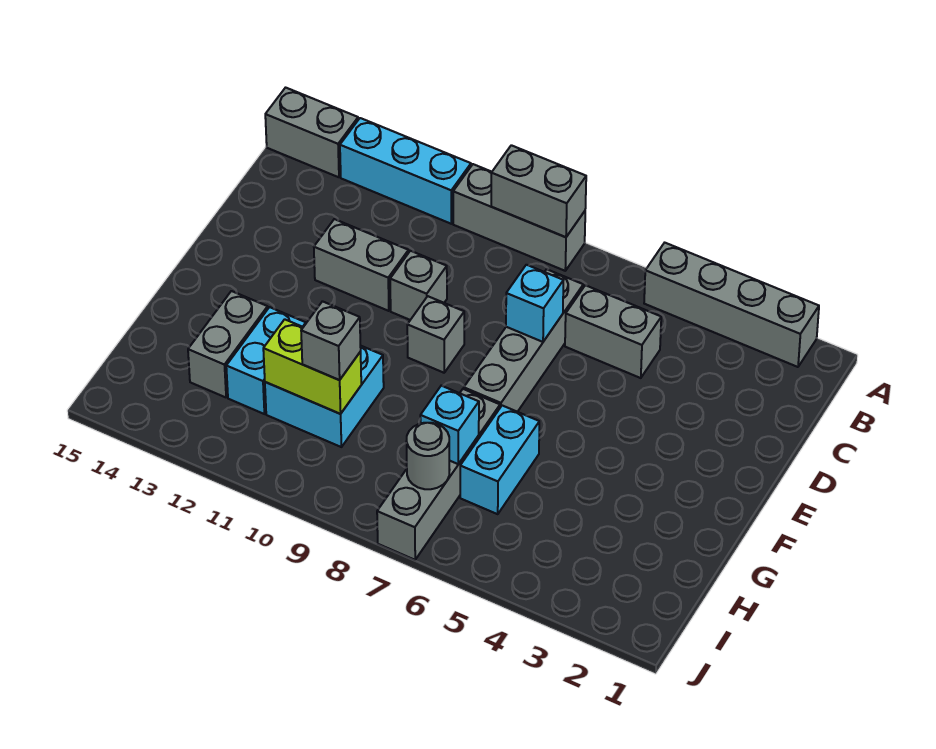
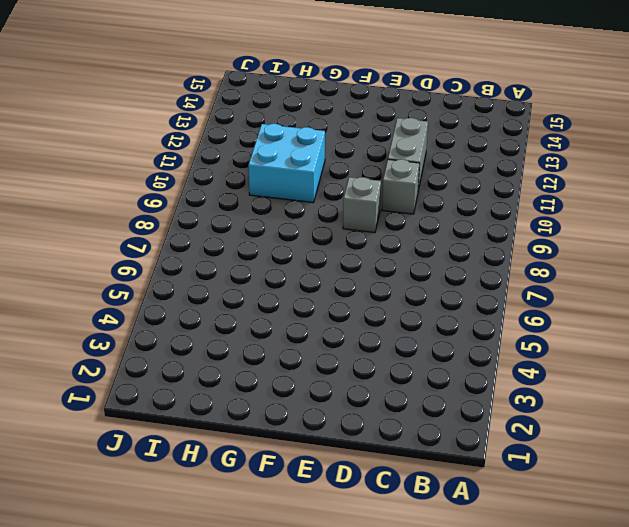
none -> grey 1x4 brick [644,243,819,367]
none -> grey 1x3 brick [453,164,585,271]
none -> cyan 1x3 brick [340,118,471,224]

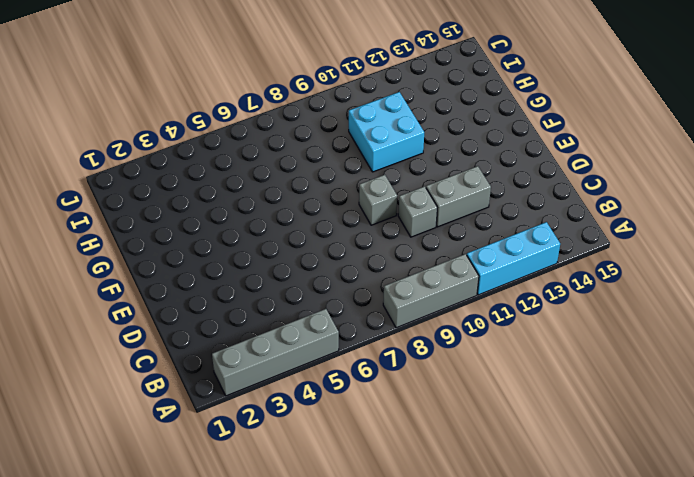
none -> grey 1x2 brick [265,88,358,177]
none -> grey 1x2 brick [565,285,661,378]
none -> grey 1x4 brick [464,269,583,412]

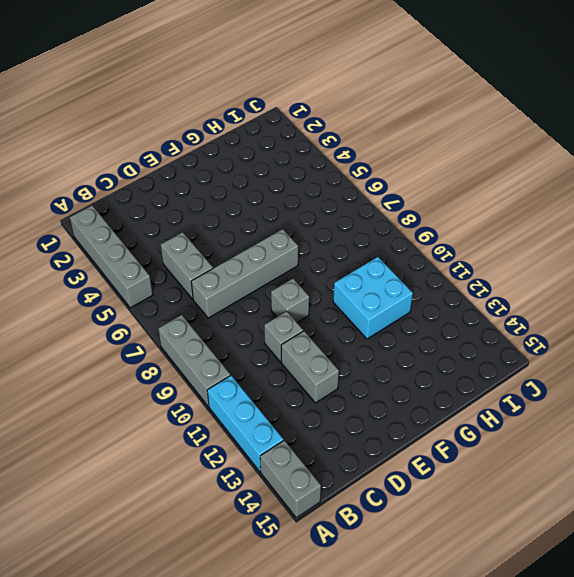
none -> cyan 1x2 brick [460,406,539,514]
none -> grey 1x4 brick [377,389,500,560]
none -> cyan 1x2 brick [226,307,306,414]

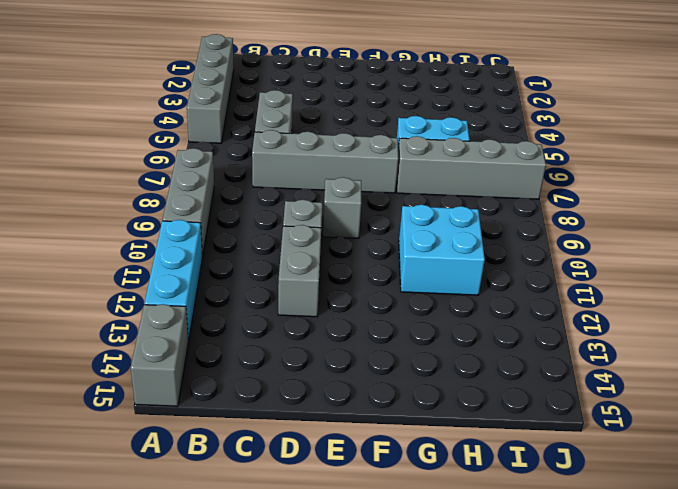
none -> cyan 1x2 brick [226,307,306,414]
none -> grey 1x2 brick [188,291,268,397]
none -> grey 1x2 brick [491,145,586,237]

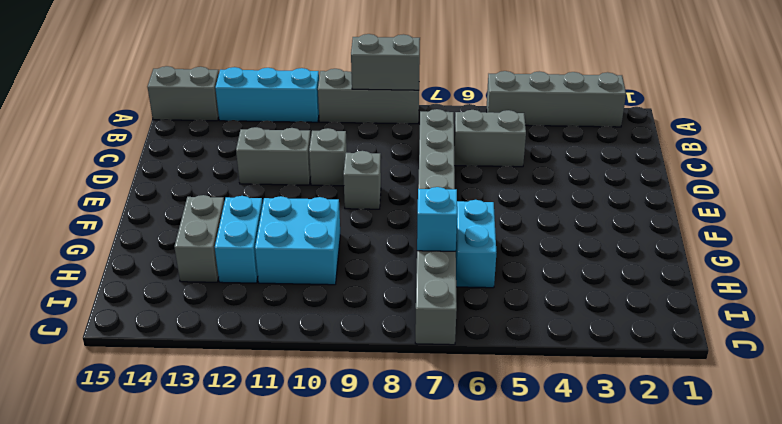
none -> cyan 1x1 brick [506,265,563,342]
none -> lime 1x2 brick [263,319,361,414]
none -> grey 1x1 round brick [406,423,450,489]

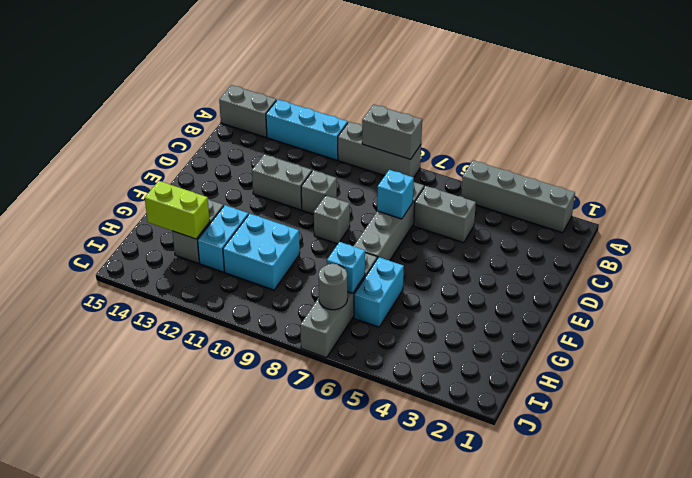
lime 1x2 brick [145,181,210,239] -> lime 1x2 brick moved to [263,319,361,414]
none -> grey 1x1 brick [301,301,361,380]

